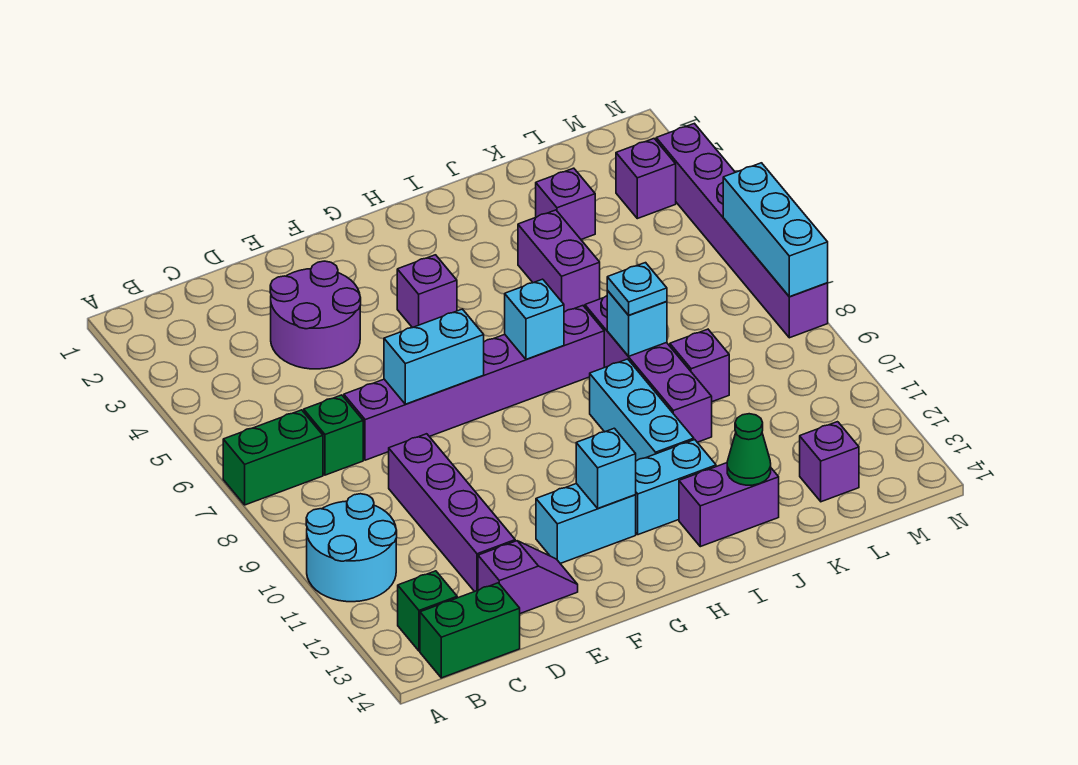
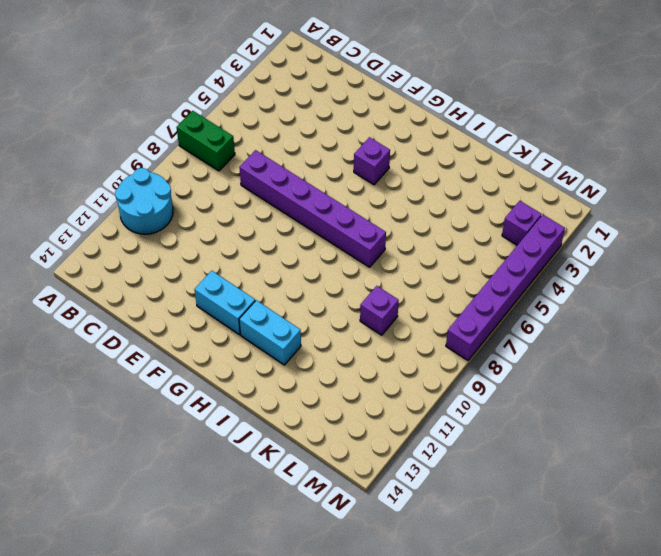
none -> green 1x1 brick [398,571,457,651]
none -> green 1x2 brick [420,583,520,678]
none -> green 1x1 brick [304,395,363,475]

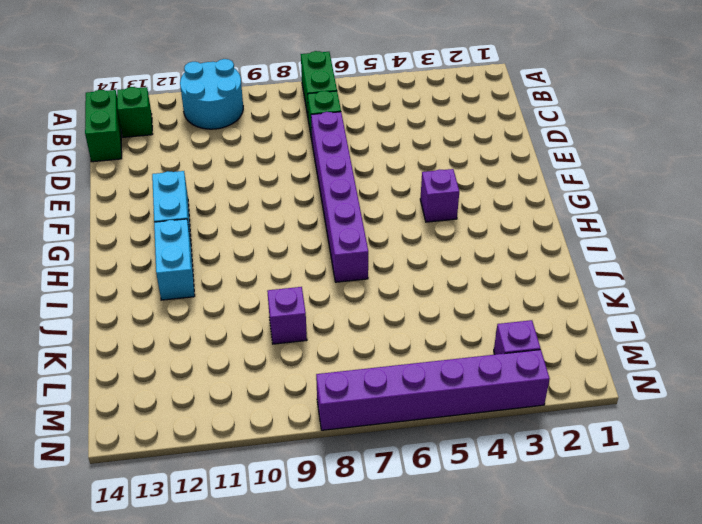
none -> purple 2x2 round brick [270,261,361,369]
none -> purple 1x4 brick [389,434,515,592]
none -> purple 1x2 slope [478,541,578,614]

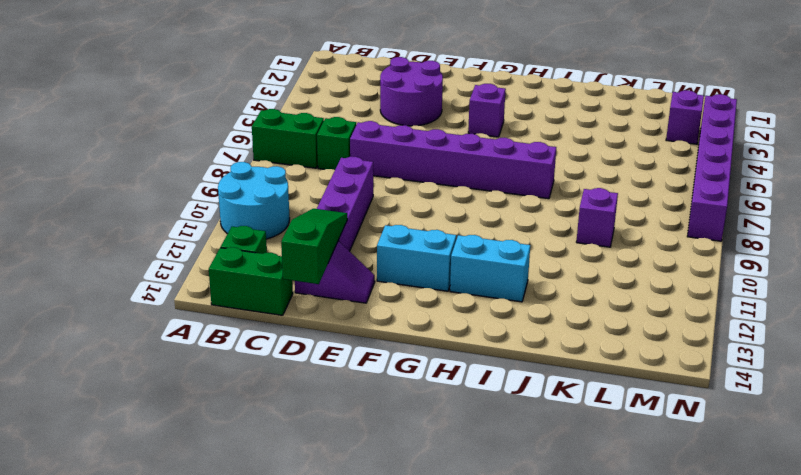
green 1x3 slope [281,209,347,284] -> none
none -> cyan 1x3 brick [590,359,694,461]
none -> purple 1x2 brick [679,463,779,547]
none -> purple 1x2 brick [518,210,600,312]

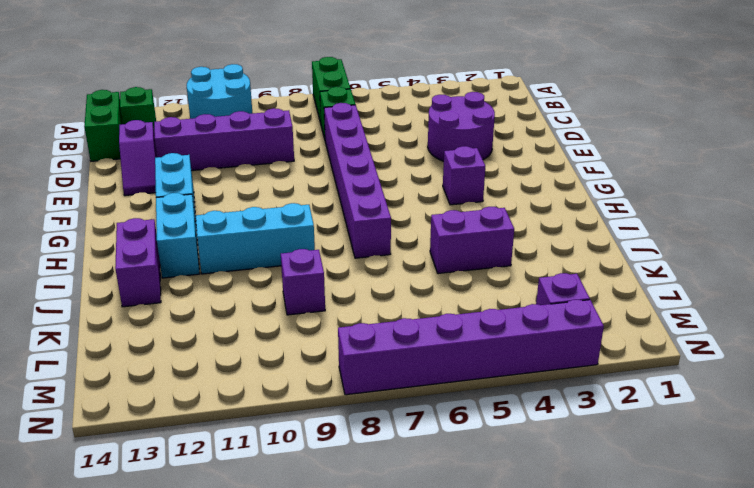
none -> purple 1x4 brick [585,296,712,442]
none -> purple 1x1 brick [536,168,595,239]
none -> purple 1x1 brick [800,422,859,502]

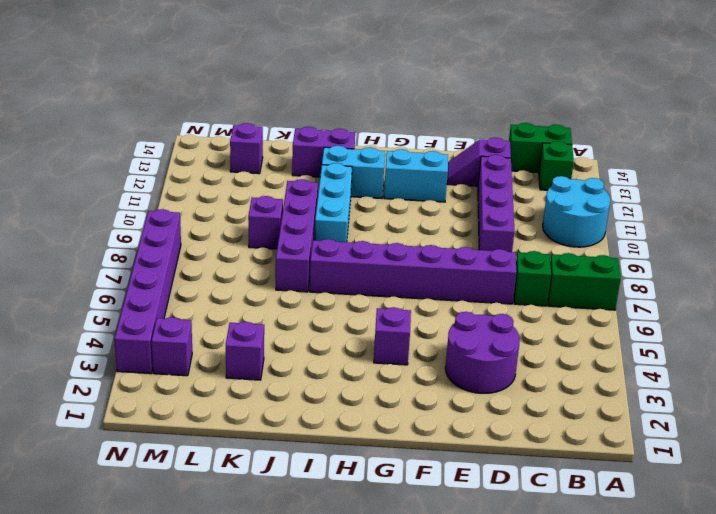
none -> purple 1x2 brick [518,210,600,312]
none -> cyan 1x2 brick [384,309,484,404]
none -> cyan 1x1 brick [576,428,636,508]

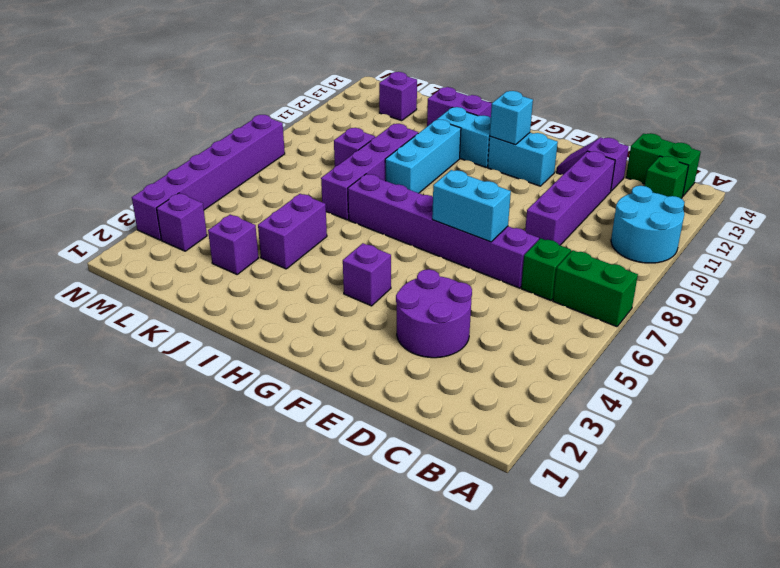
none -> cyan 1x1 brick [505,279,564,359]
none -> cyan 1x1 brick [607,291,667,356]
none -> green 1x1 cone [727,414,771,485]

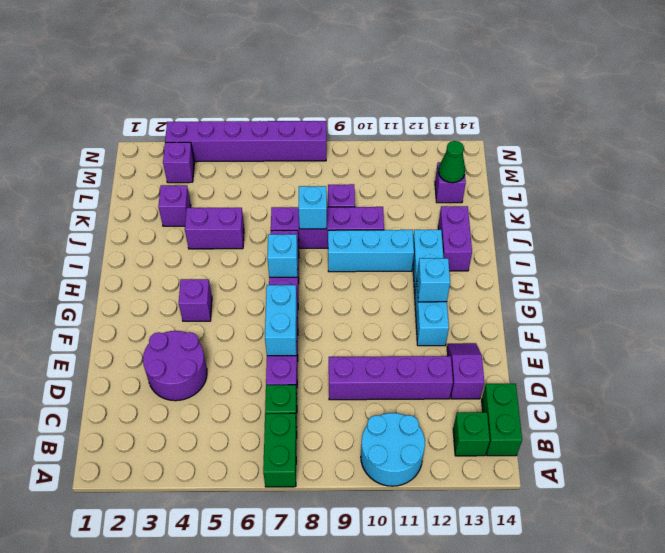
green 1x1 cone [438,141,465,183] -> green 1x1 cone moved to [727,414,771,485]
none -> cyan 1x3 brick [723,163,828,297]
none -> cyan 1x1 plate [607,263,667,315]

